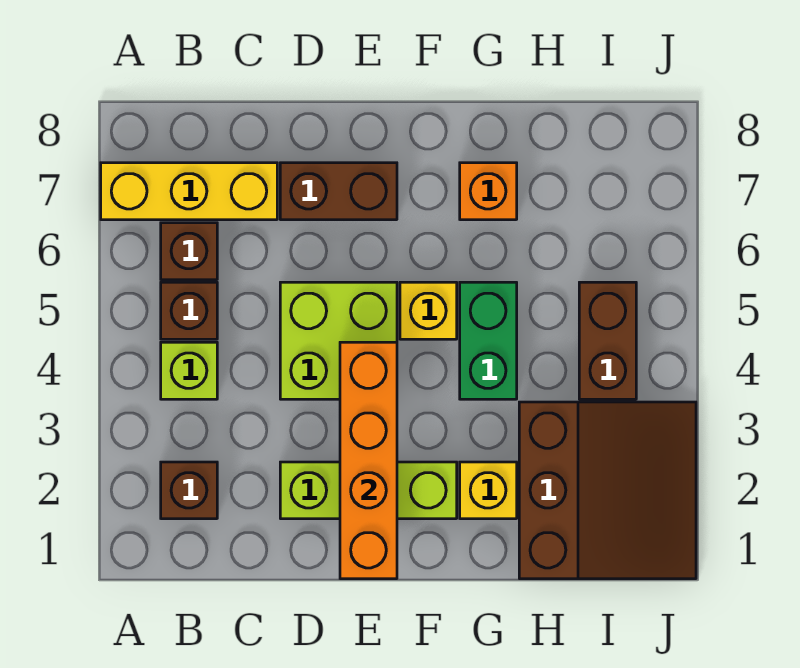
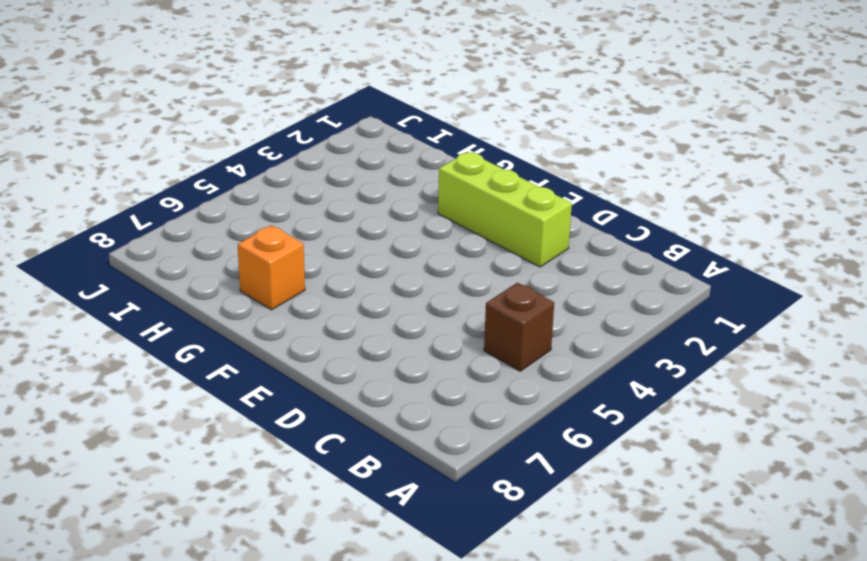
none -> yellow 1x3 brick [101,163,277,220]
none -> brown 1x1 brick [161,462,217,519]
none -> lime 1x1 brick [161,342,217,399]

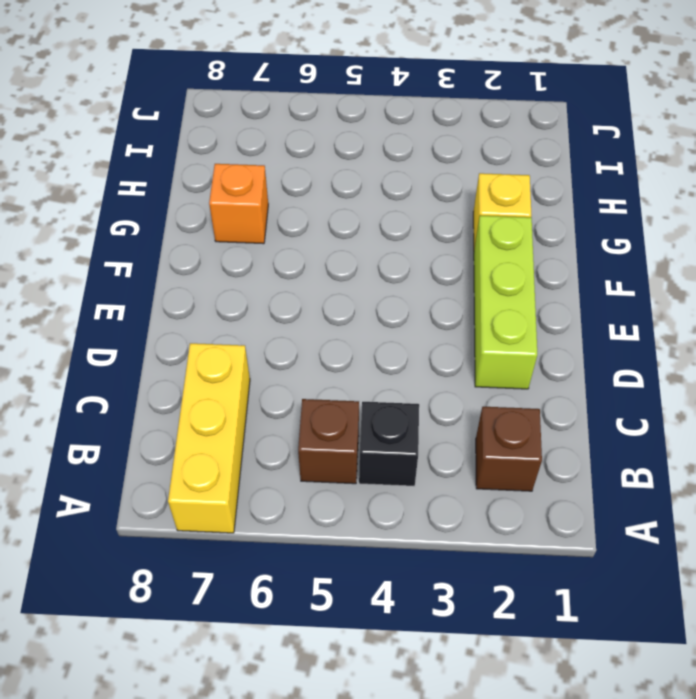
black 1x1 brick [359,402,419,486] -> lime 1x1 brick [161,342,217,399]
none -> brown 1x1 brick [161,223,217,280]
none -> lime 2x2 brick [280,282,397,399]
none -> brown 1x2 brick [280,163,397,220]

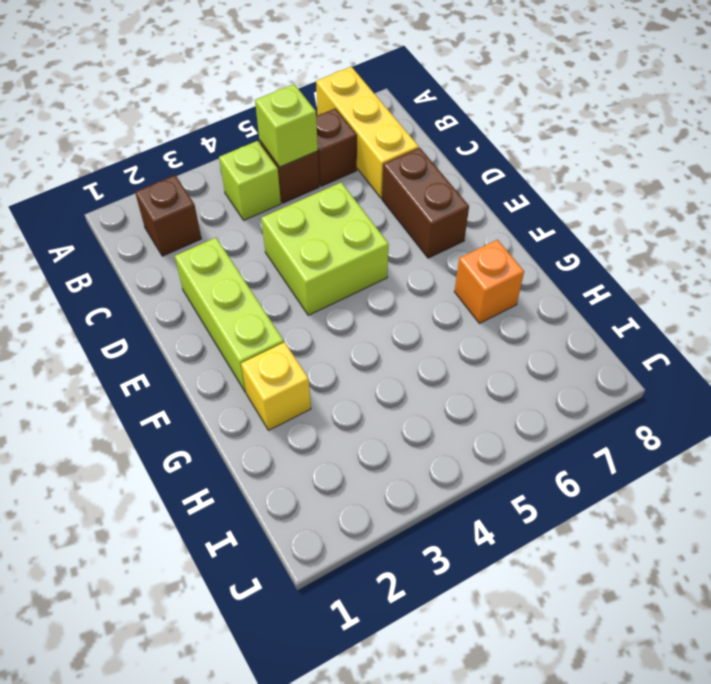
lime 1x1 brick [255,84,318,167] -> none
none -> yellow 1x1 brick [400,282,457,339]
none -> green 1x2 brick [460,282,517,399]
none -> brown 3x3 slope [519,402,696,579]

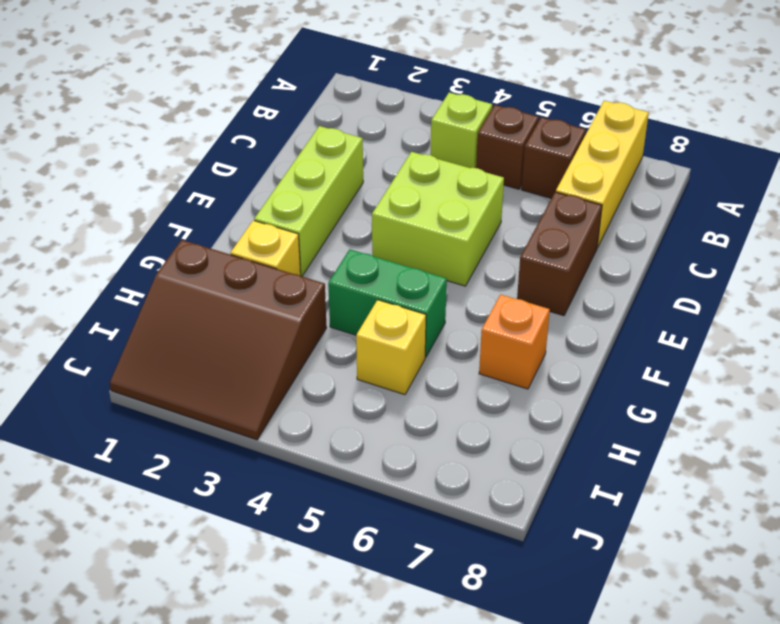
yellow 1x1 brick [356,300,426,395] -> yellow 1x1 brick moved to [400,282,457,339]
none -> brown 1x1 brick [161,462,217,519]
none -> brown 1x2 brick [579,282,636,399]
none -> orange 1x4 brick [340,342,397,579]

